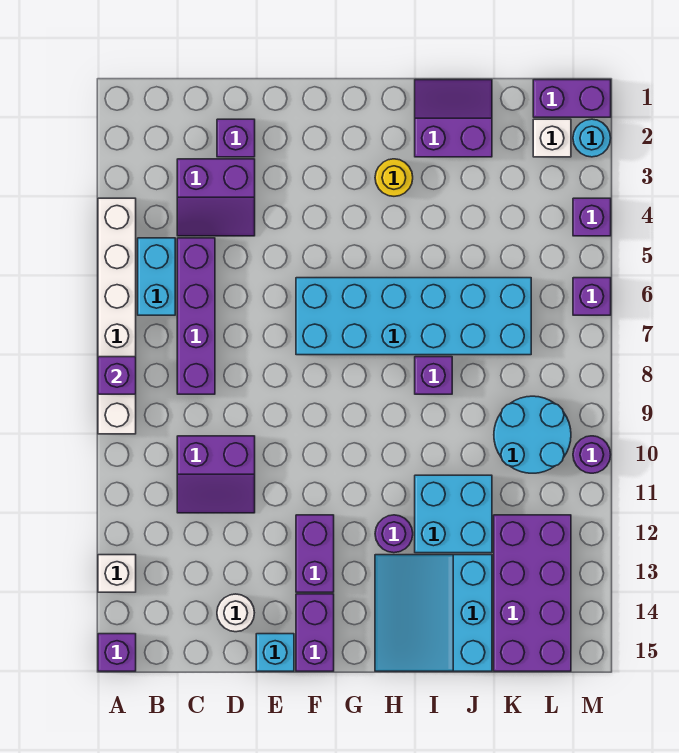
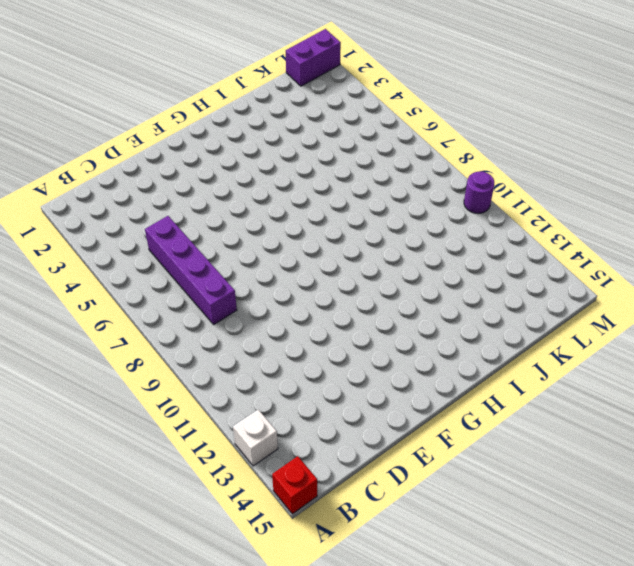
red 1x1 brick [272,456,317,514] -> purple 1x1 brick [98,634,136,671]
none -> white 1x6 brick [98,198,136,434]
none -> cyan 1x2 brick [138,238,175,315]
none -> purple 2x2 slope [177,159,255,236]

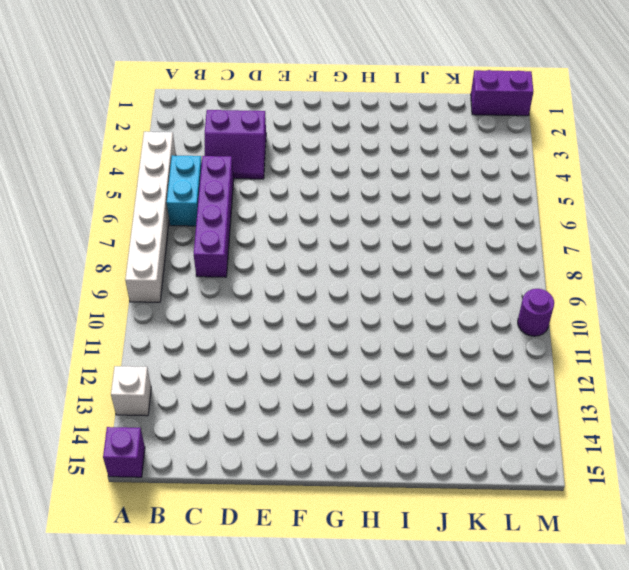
none -> purple 2x2 slope [177,436,255,513]
none -> purple 1x1 brick [217,119,255,157]
none -> white 1x1 round brick [217,594,254,632]

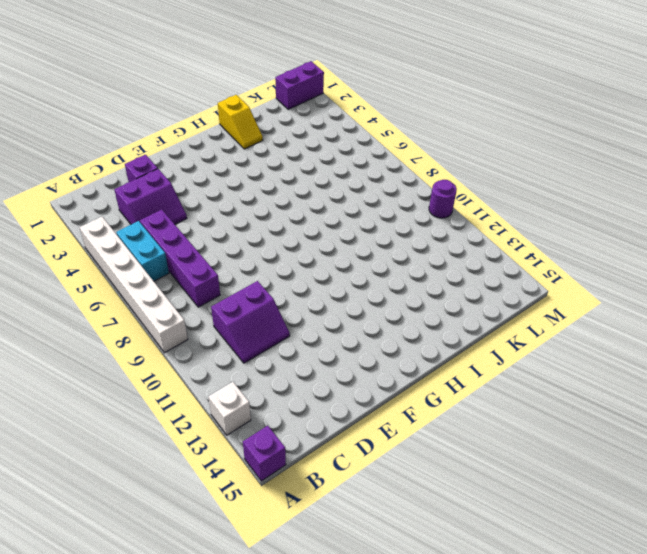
yellow 1x2 slope [218,95,263,149] -> purple 2x2 slope [415,80,492,157]
none -> white 1x1 round brick [217,594,254,632]
none -> cyan 1x1 brick [256,634,294,671]
none -> cyan 2x6 brick [296,278,531,355]

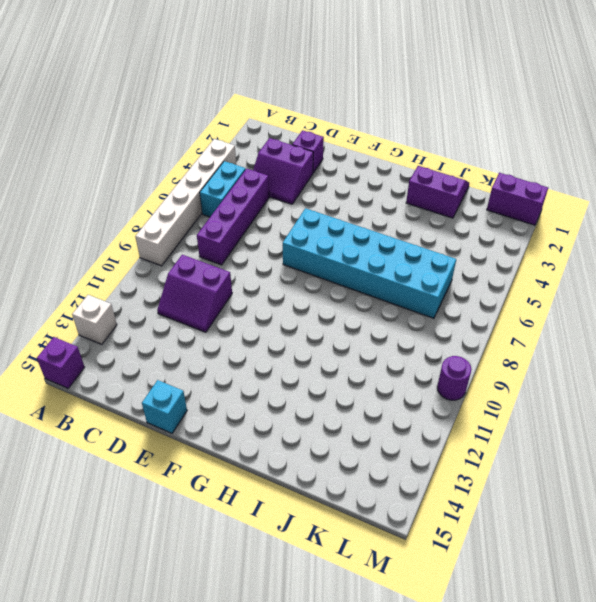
none -> white 1x1 round brick [217,594,254,632]
none -> purple 1x2 brick [296,515,334,592]
none -> purple 1x2 brick [296,594,334,671]

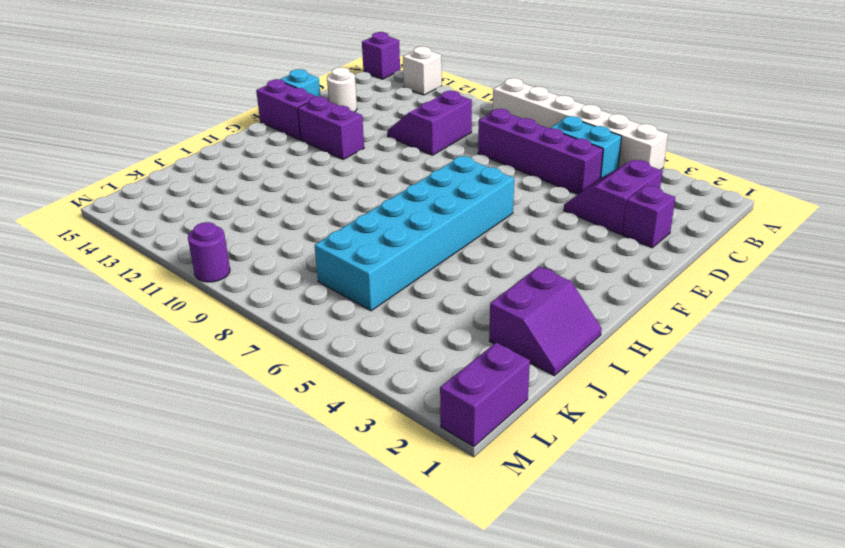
none -> yellow 1x1 round brick [375,159,413,196]
none -> purple 1x1 round brick [375,515,413,553]
none -> cyan 3x3 slope [375,555,492,671]

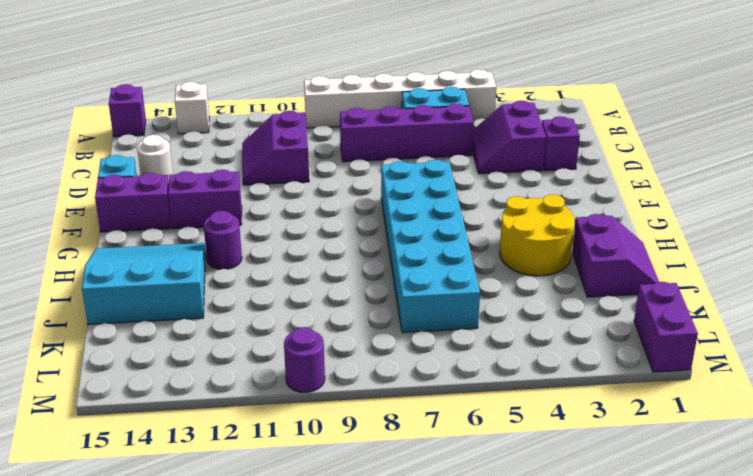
yellow 2x2 round brick [500,195,575,276] -> yellow 1x1 round brick [375,159,413,196]
none -> purple 1x1 brick [415,357,452,394]
none -> cyan 2x2 brick [415,475,492,553]
none -> cyan 2x2 round brick [494,396,571,473]

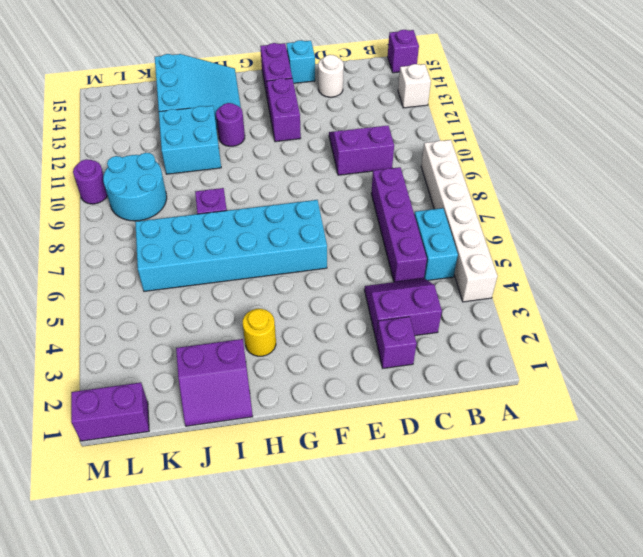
none -> purple 2x4 brick [494,515,571,671]
none -> white 1x1 brick [533,119,571,157]
none -> cyan 1x1 round brick [573,119,611,157]

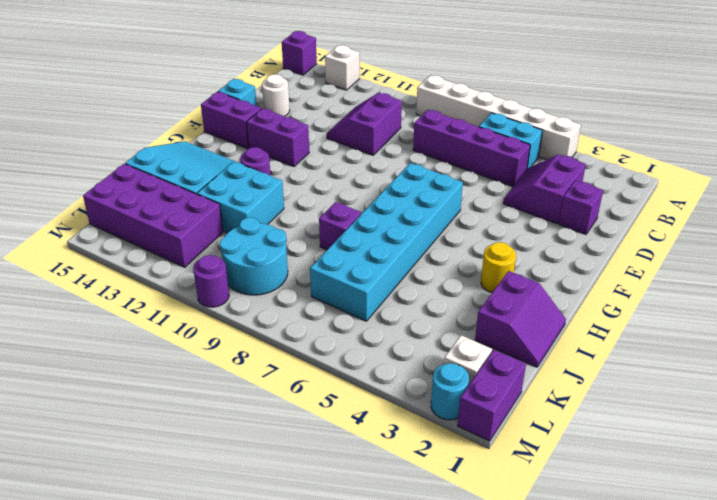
none -> purple 1x1 brick [573,198,611,236]
none -> purple 1x1 brick [573,278,611,315]
none -> purple 1x1 brick [98,357,136,394]

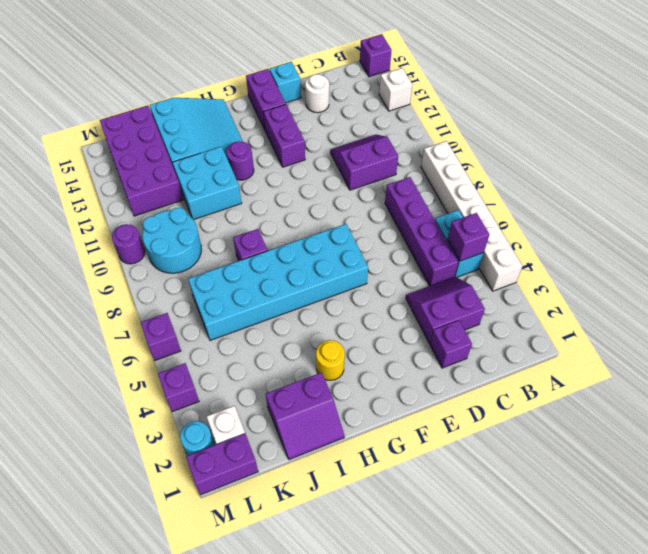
purple 1x1 brick [448,213,489,261] -> purple 1x1 brick moved to [98,357,136,394]

